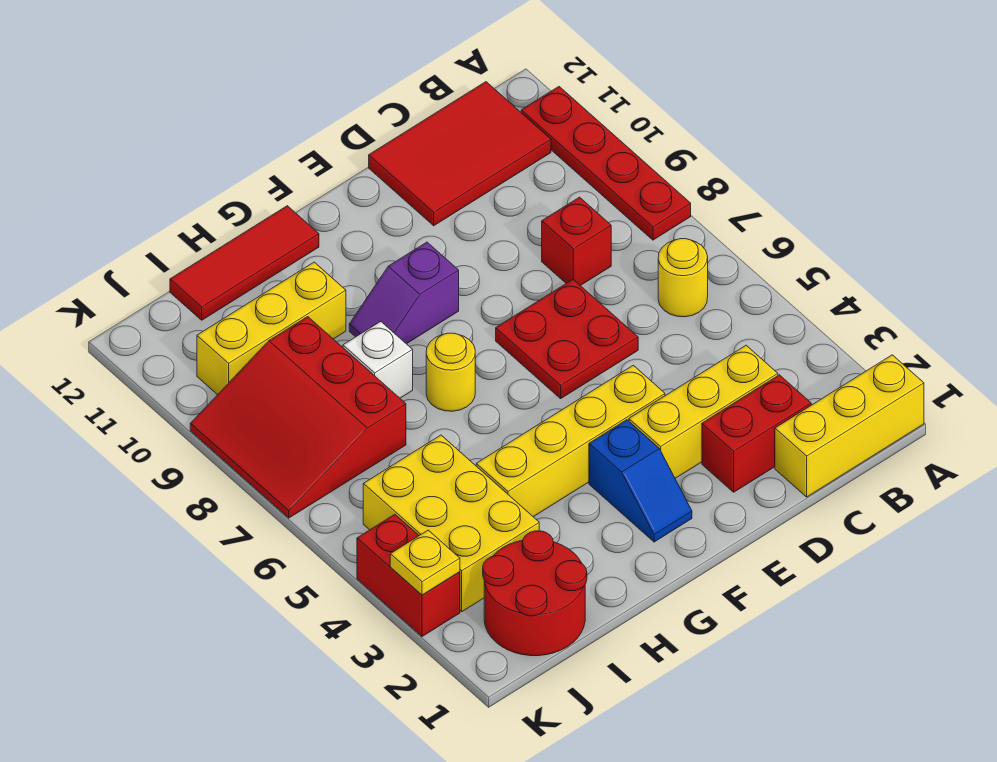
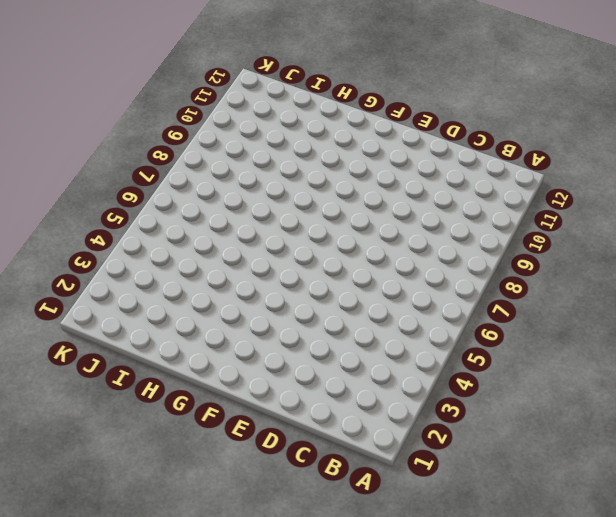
none -> yellow 1x3 brick [775,355,924,497]
none -> red 1x4 plate [521,87,691,240]
none -> yellow 1x1 round brick [658,239,708,317]

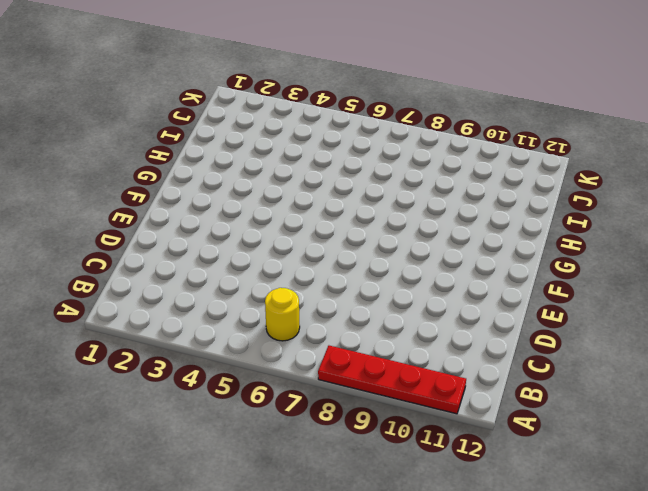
none -> yellow 1x3 brick [775,355,924,497]
none -> red 2x3 tile [369,82,551,226]
none -> red 1x2 brick [702,375,811,492]

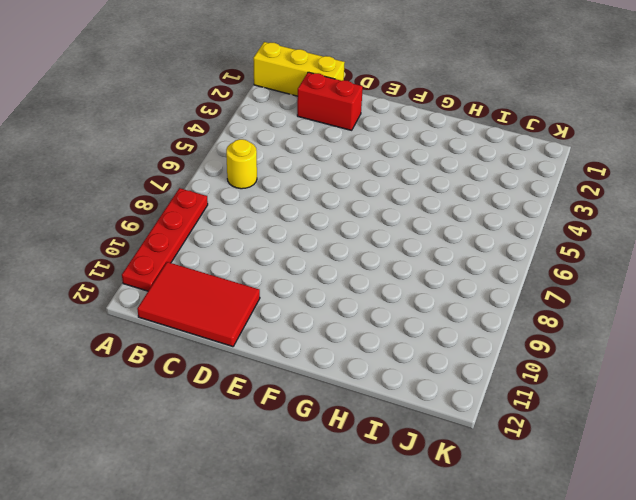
none -> yellow 1x3 brick [629,345,778,478]
none -> red 1x1 brick [542,197,611,286]
none -> red 2x2 plate [496,280,638,399]

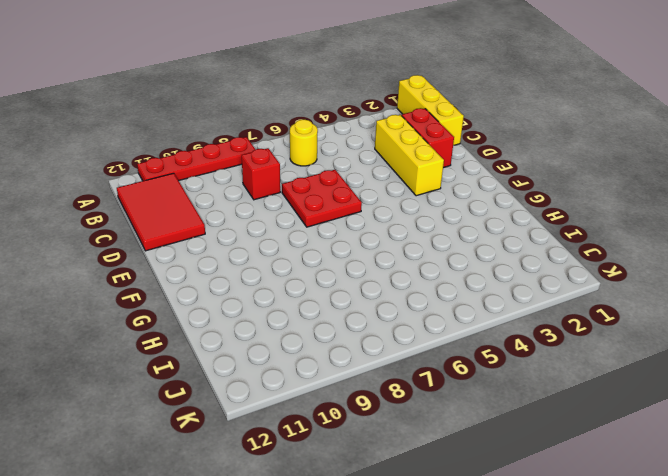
none -> yellow 1x4 brick [476,365,665,517]
none -> blue 1x2 slope [589,420,692,542]
none -> purple 1x2 slope [349,242,459,344]

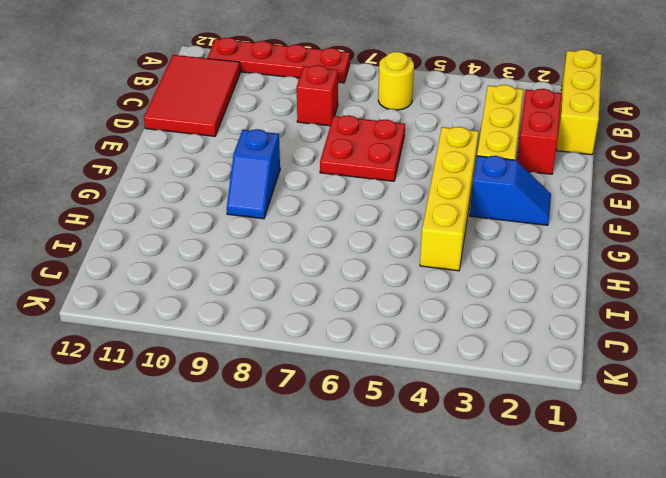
blue 1x2 slope [227,129,280,219] -> purple 1x2 slope [349,242,459,344]
none -> yellow 1x1 round brick [426,333,475,411]
none -> red 1x3 tile [170,206,319,320]
none -> white 1x1 brick [343,321,413,398]

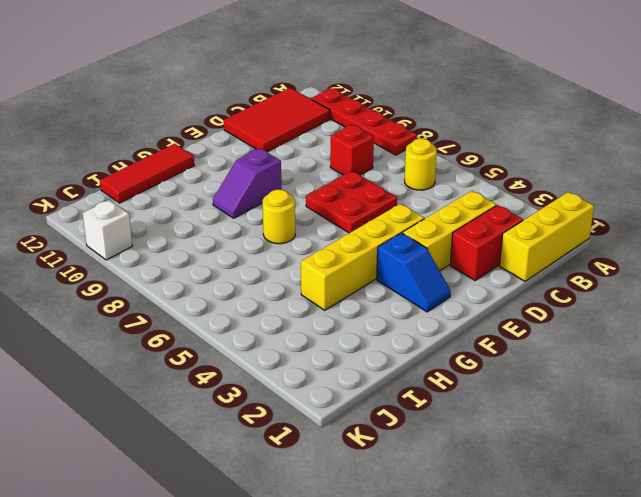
white 1x1 brick [83,200,132,260] -> white 1x1 brick moved to [343,321,413,398]
none -> yellow 1x3 brick [197,262,346,395]
none -> red 2x2 round brick [483,531,587,656]
none -> yellow 2x3 brick [363,435,539,612]

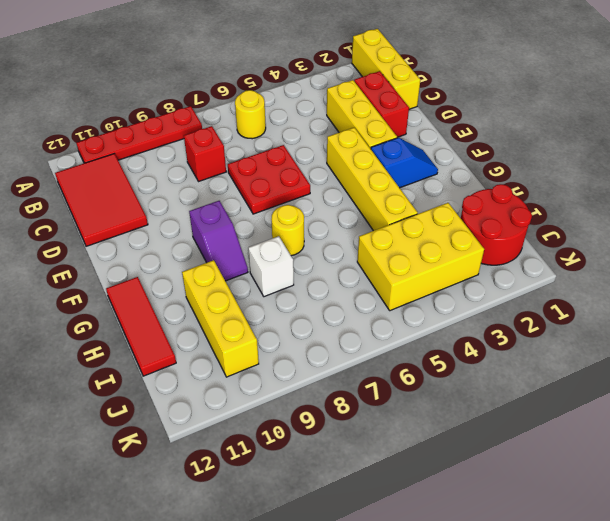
none -> red 3x3 slope [190,317,406,518]
none -> red 1x2 brick [357,514,460,636]
none -> yellow 1x1 plate [390,530,460,595]

